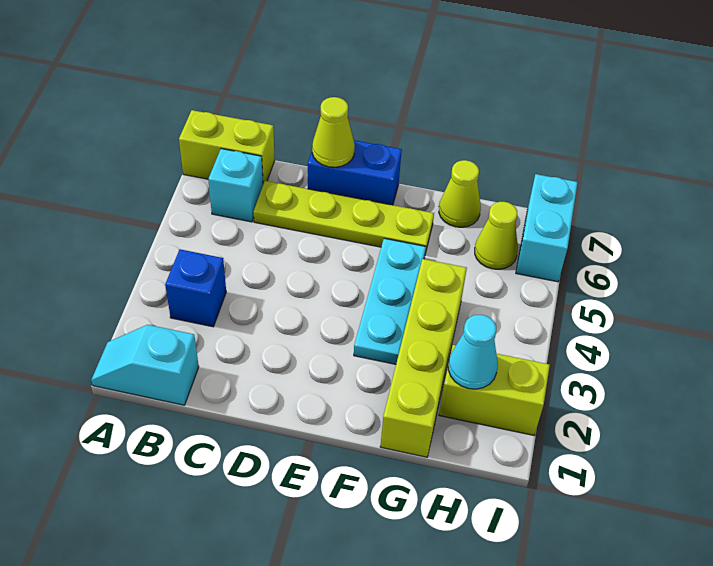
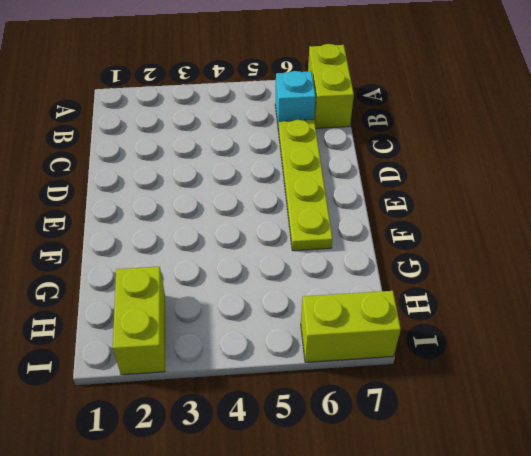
lime 1x2 brick [301,291,401,362] -> cyan 1x2 brick [516,174,578,282]
none -> cyan 1x2 slope [91,325,199,405]
none -> blue 1x1 brick [165,249,226,327]
none -> blue 1x2 brick [308,140,402,205]

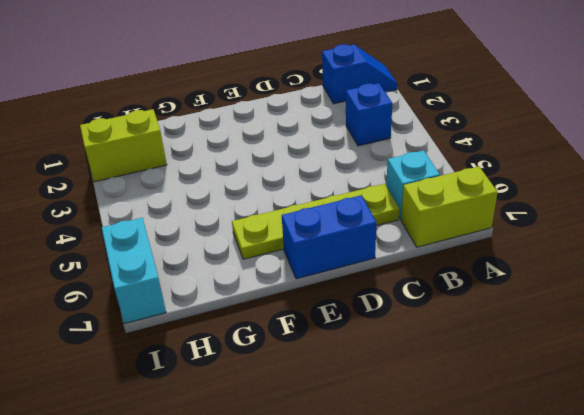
blue 1x2 slope [322,44,397,104] -> cyan 1x2 slope [91,325,199,405]
none -> cyan 1x3 plate [354,238,426,364]
none -> lime 1x4 brick [380,259,467,457]
none -> lime 1x1 cone [439,160,481,227]

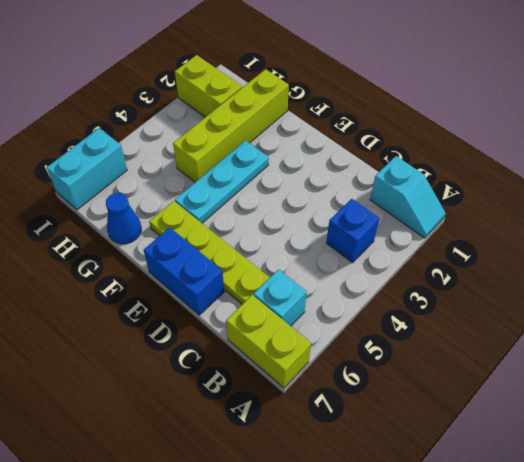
blue 1x1 cone [106,193,141,244] -> lime 1x1 cone [439,160,481,227]
none -> lime 1x1 cone [475,202,518,269]
none -> lime 1x1 cone [312,97,355,167]
none -> cyan 1x1 cone [448,315,498,389]

